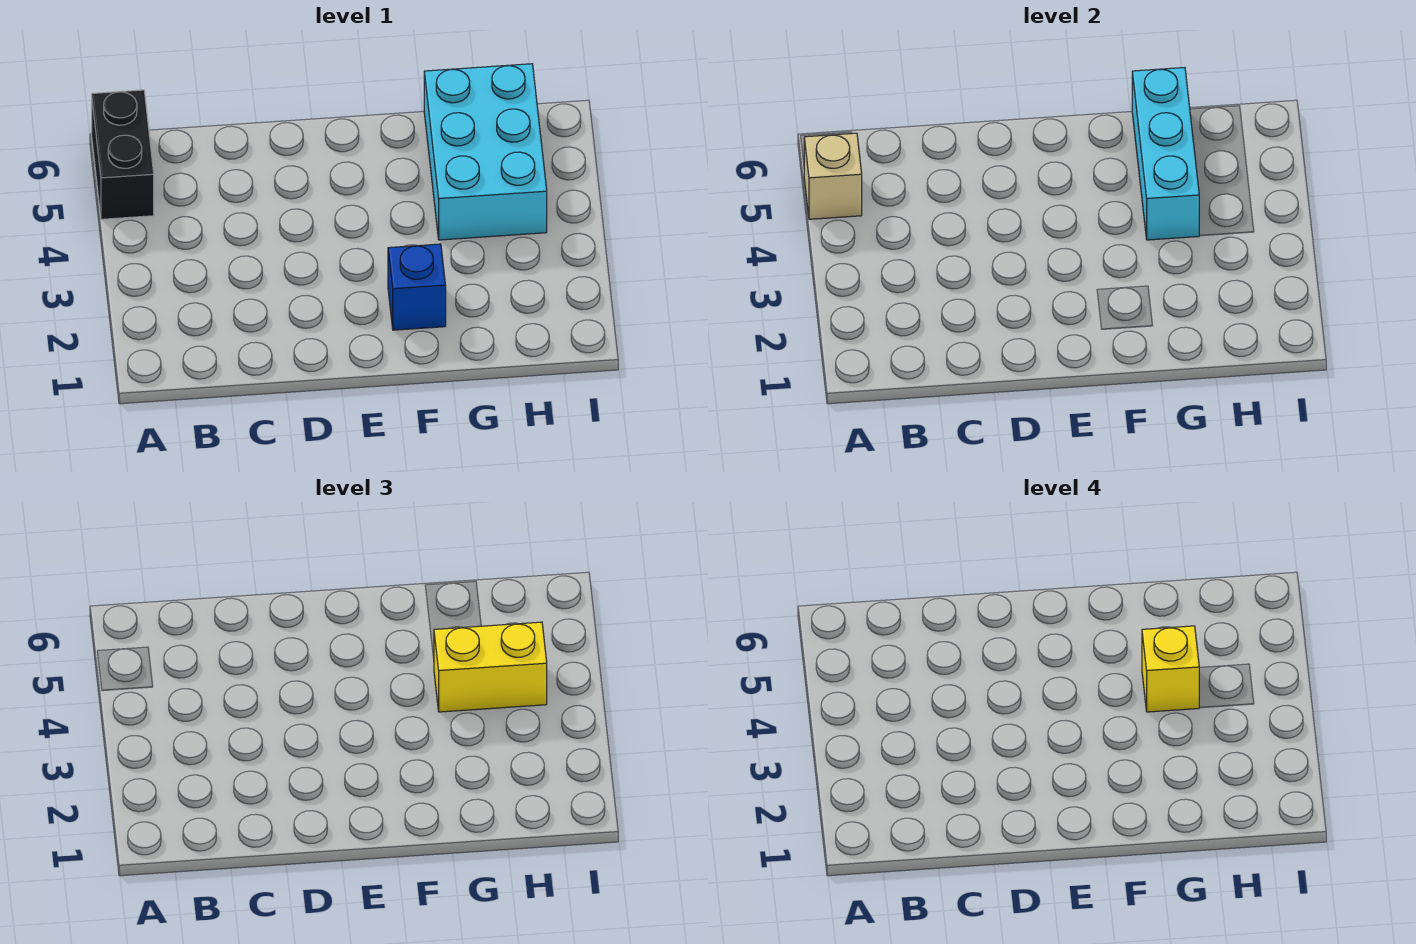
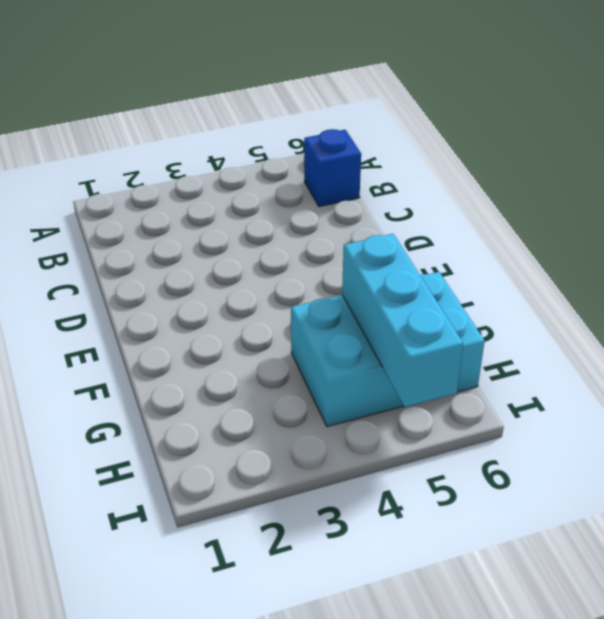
blue 1x1 brick [304,129,361,207] -> blue 1x1 brick moved to [388,244,446,330]
cyan 1x3 brick [342,234,463,407] -> cyan 1x3 brick turned to [1132,68,1200,240]
none -> black 1x2 brick [92,90,154,219]
none -> tan 1x1 brick [804,133,862,219]

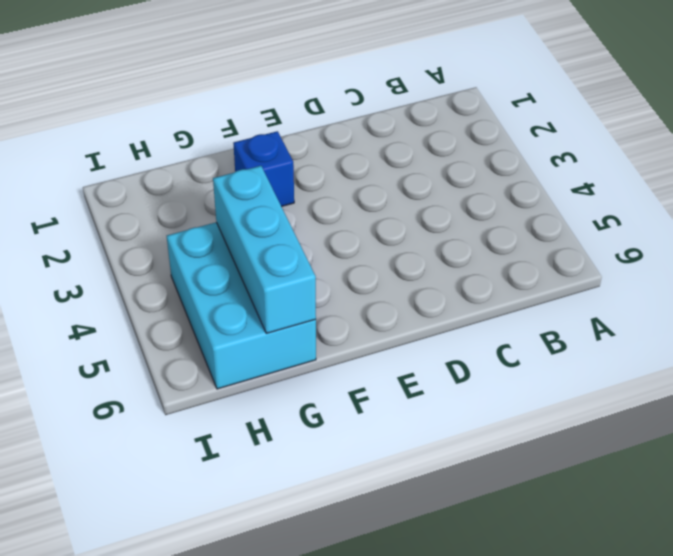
none -> black 1x2 brick [92,90,154,219]
none -> tan 1x1 brick [804,133,862,219]

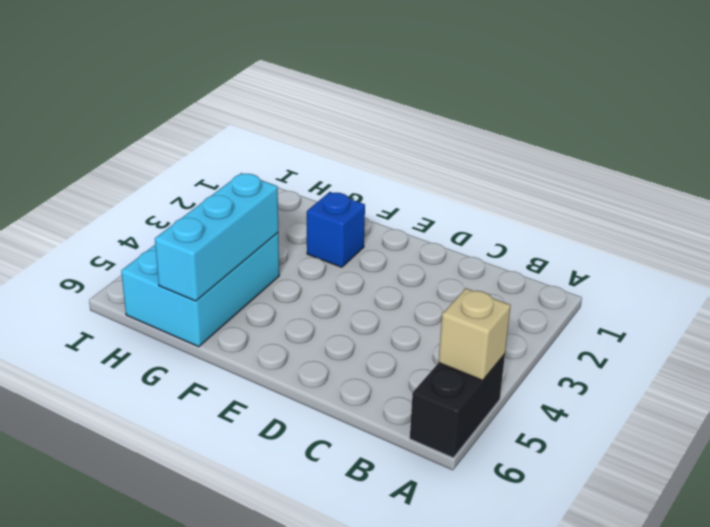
none -> yellow 1x2 brick [434,622,547,712]
none -> yellow 1x1 brick [1142,626,1200,712]

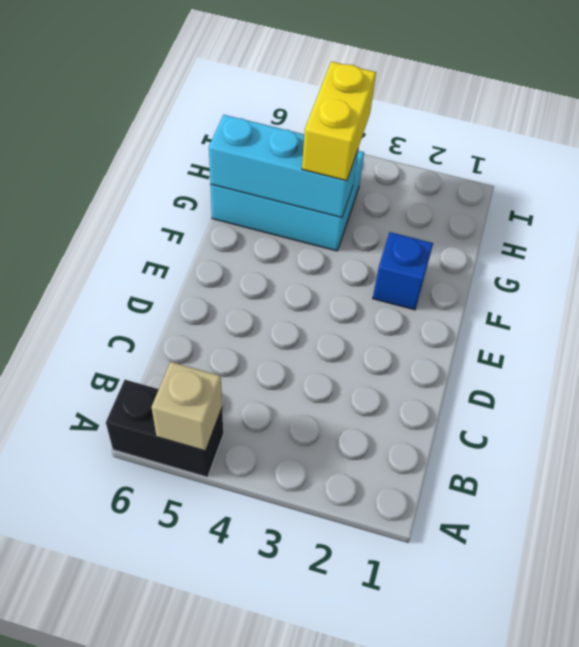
none -> yellow 1x1 brick [1142,626,1200,712]

